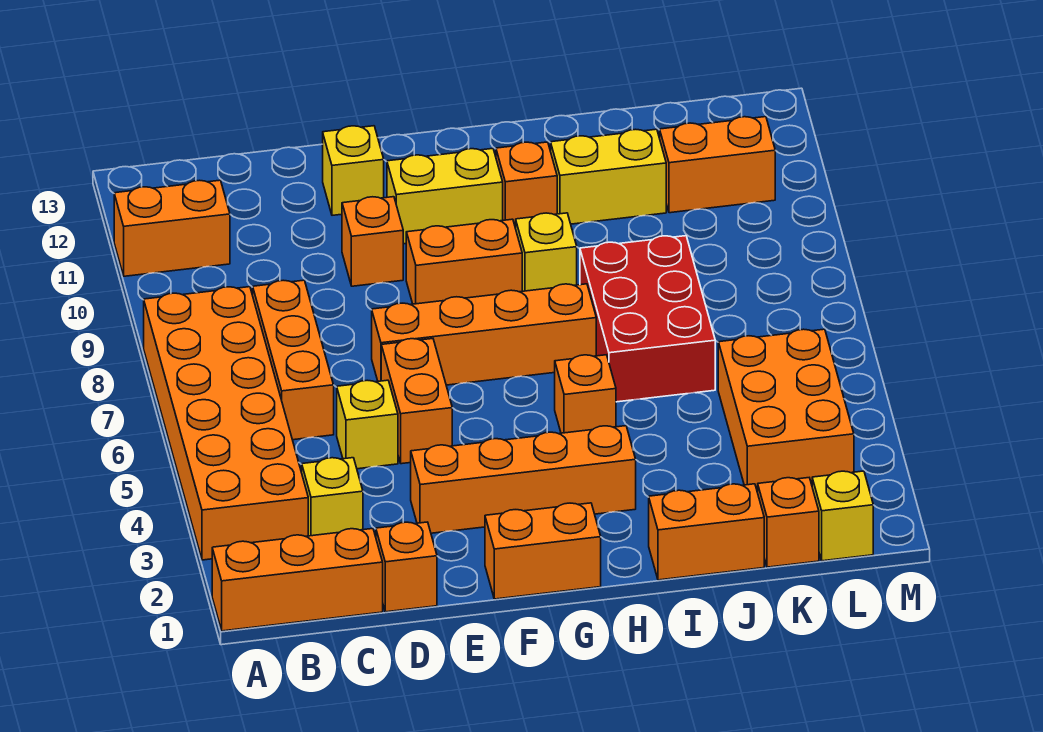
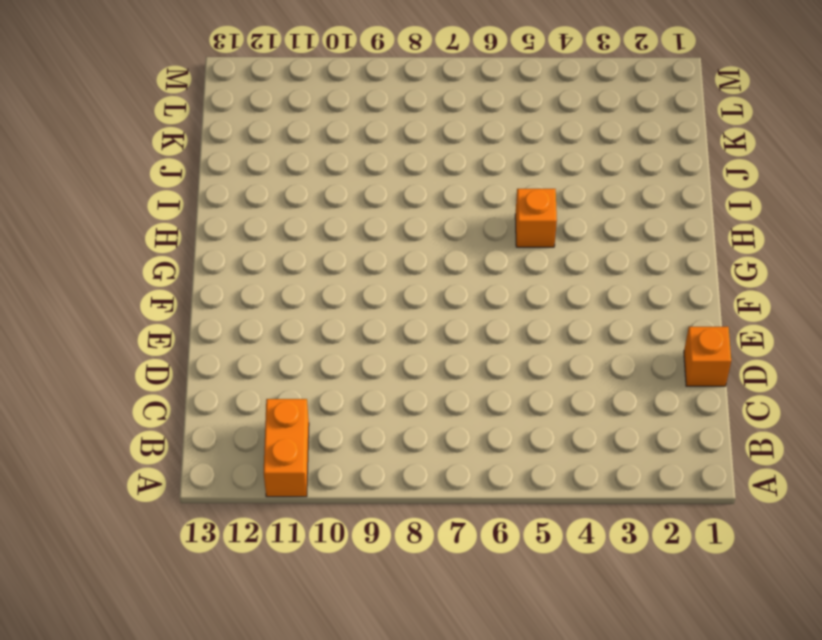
none -> orange 1x3 brick [212,529,383,631]
none -> orange 2x6 brick [144,287,308,560]
none -> yellow 1x1 brick [302,458,363,536]

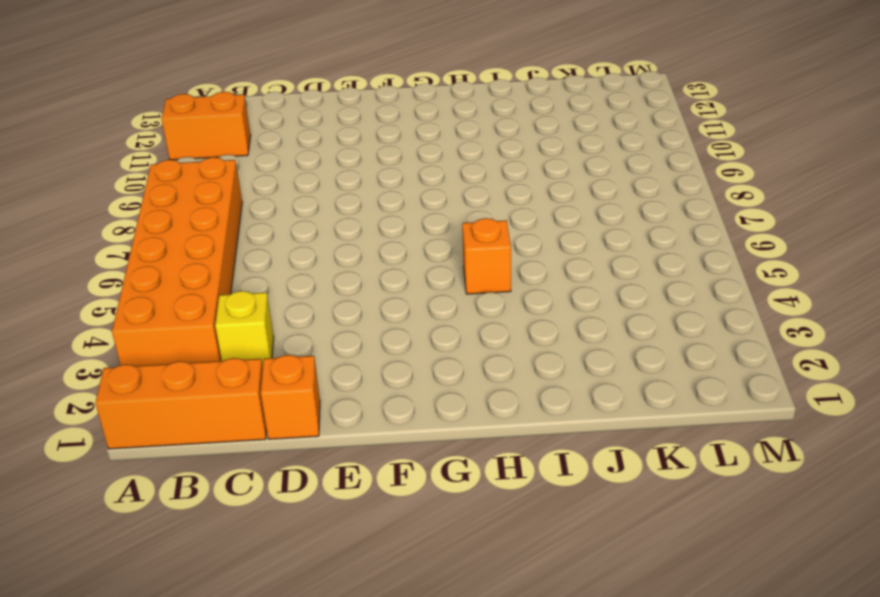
none -> orange 1x3 brick [253,280,334,440]
none -> yellow 1x1 brick [337,380,398,469]
none -> orange 1x4 brick [411,426,636,533]

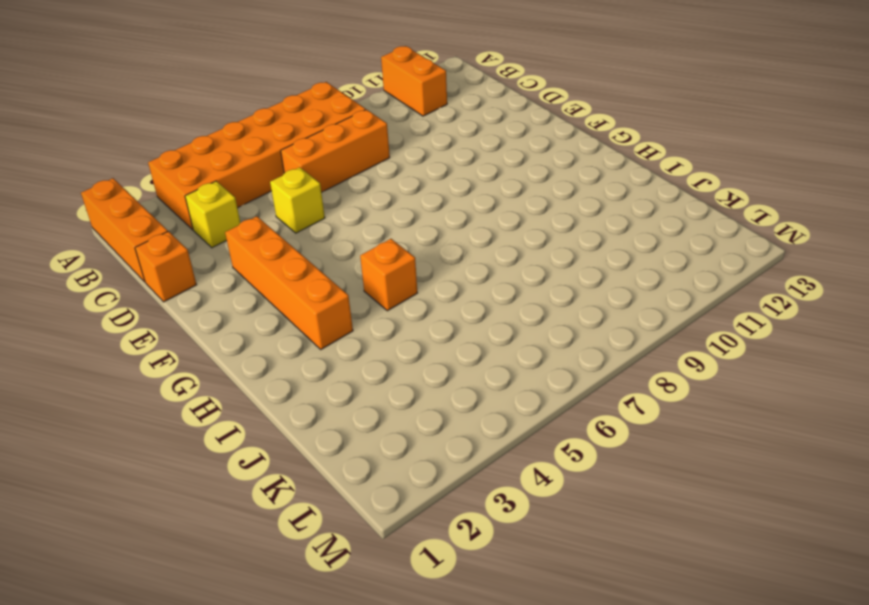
none -> orange 1x2 brick [381,339,452,464]
none -> orange 1x4 brick [372,284,596,385]
none -> orange 1x1 brick [342,197,403,286]

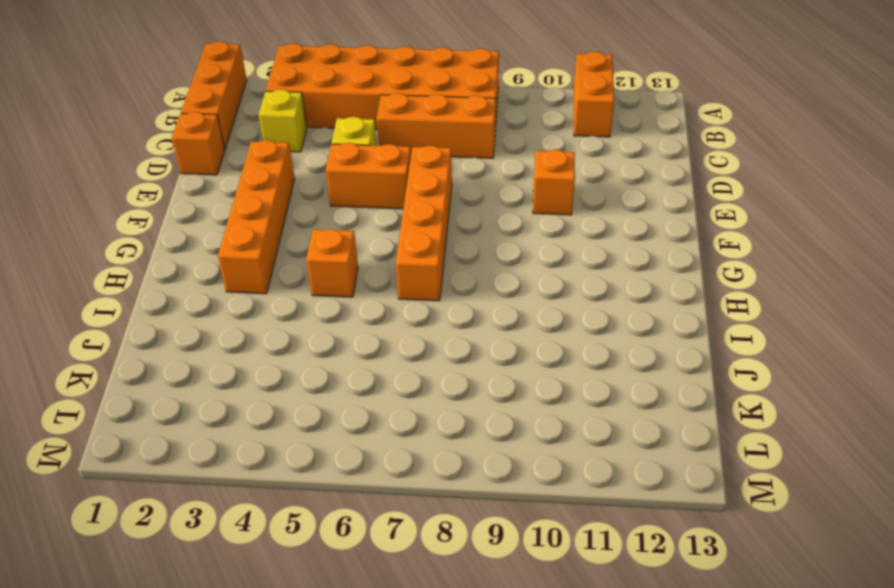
none -> yellow 1x1 brick [323,126,384,215]
none -> orange 1x2 brick [485,503,601,599]
none -> orange 1x2 brick [406,219,522,304]

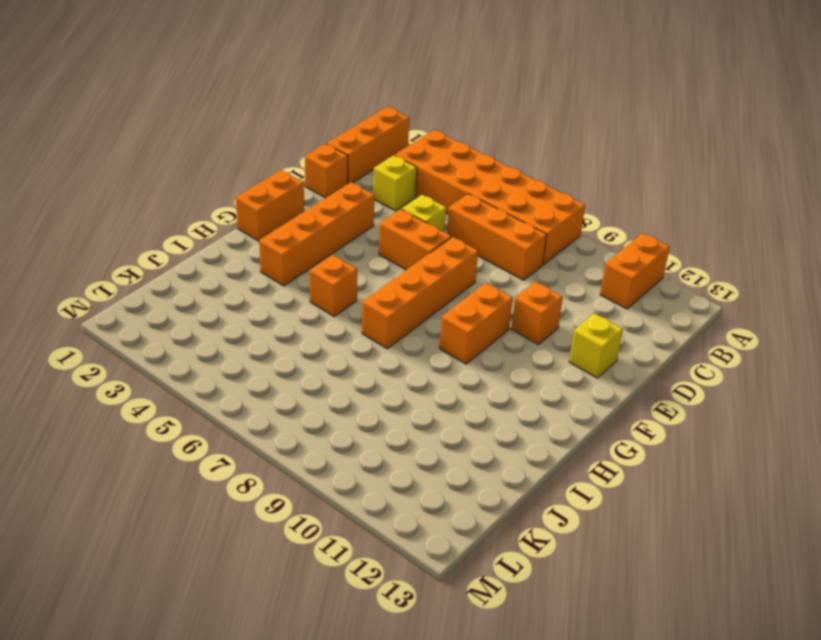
none -> yellow 1x2 brick [387,149,503,244]
none -> yellow 1x1 brick [516,213,577,291]
none -> orange 1x1 brick [496,142,557,228]

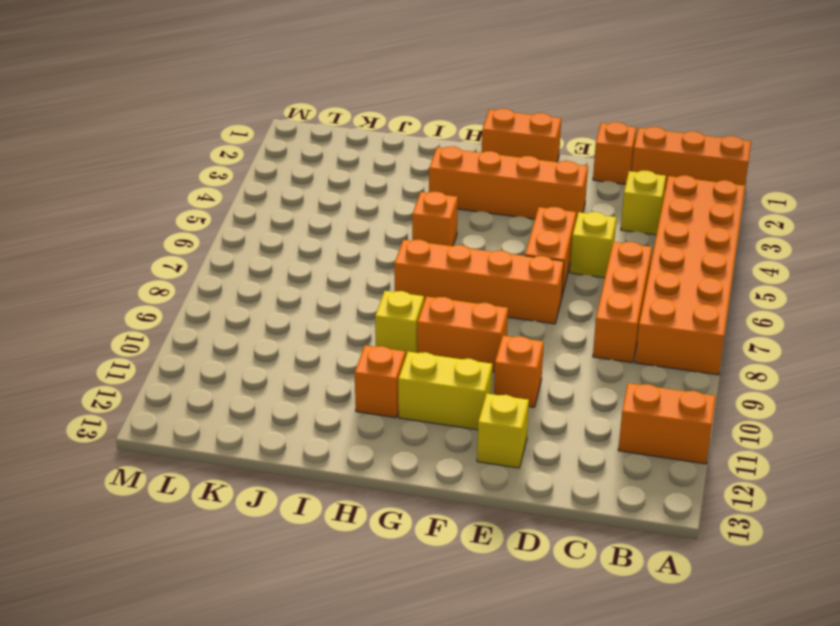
none -> orange 1x2 brick [649,484,764,580]
none -> red 2x3 brick [580,236,715,402]
none -> yellow 1x2 brick [551,129,666,224]

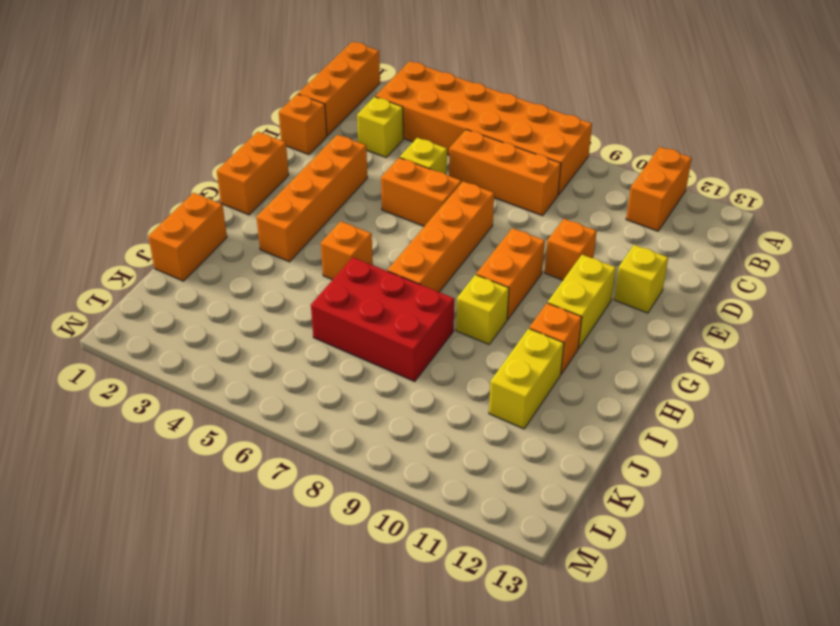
none -> orange 1x1 brick [758,478,819,567]
none -> orange 2x3 brick [718,329,854,492]
none -> orange 1x2 brick [660,117,775,213]

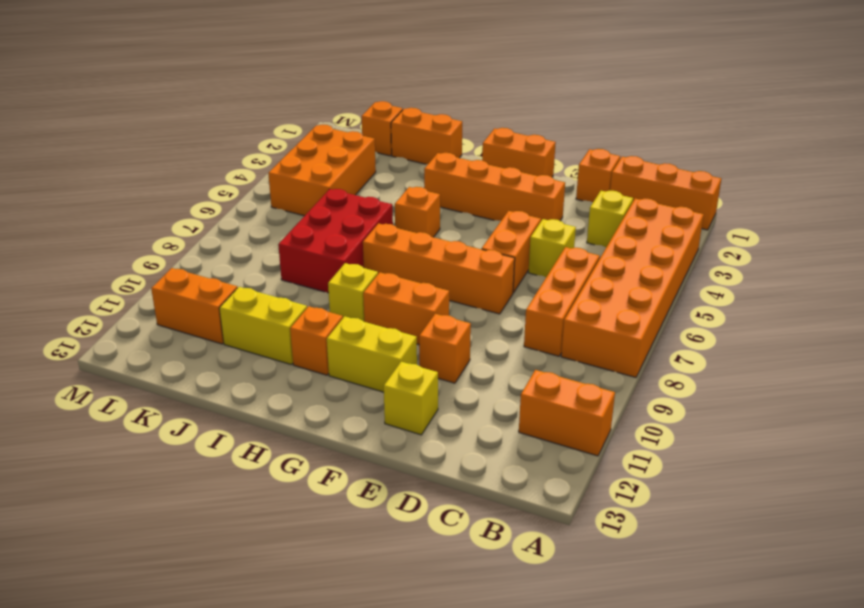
none -> yellow 1x1 brick [812,471,873,561]

